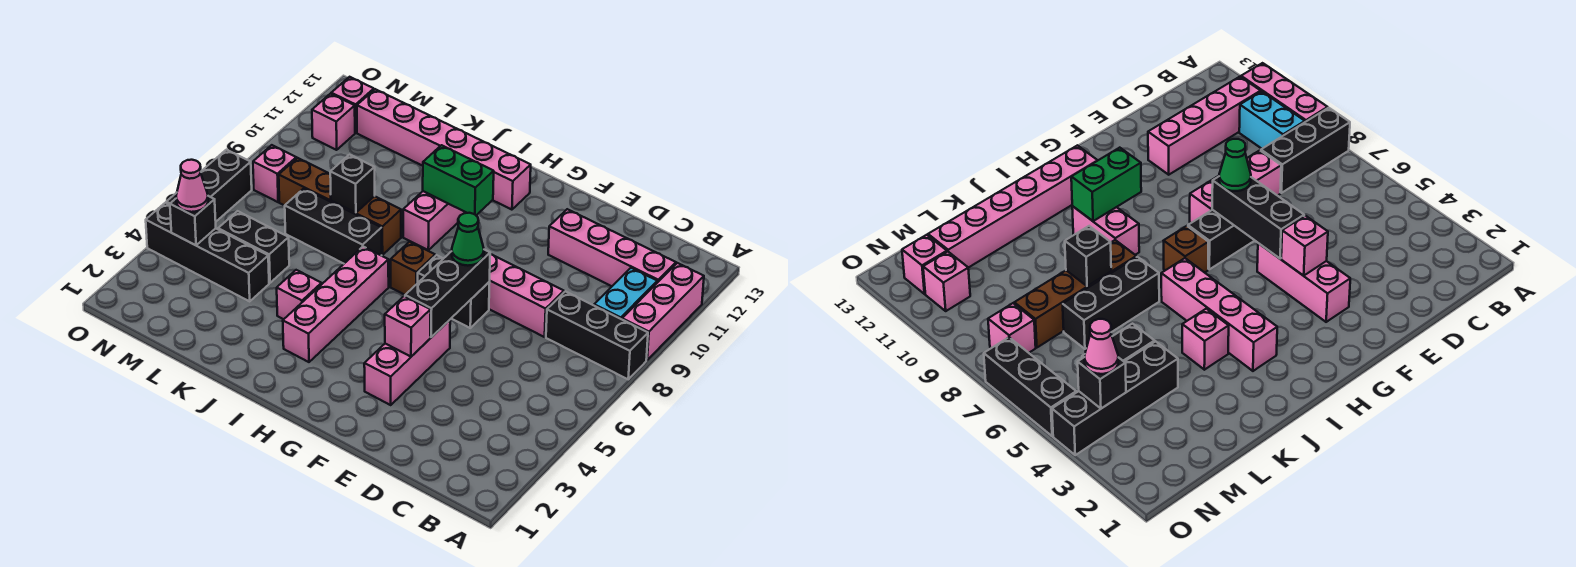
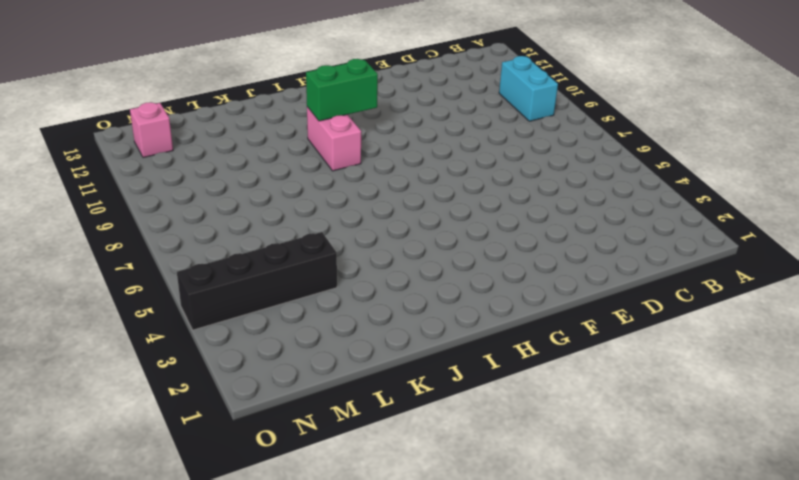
none -> black 1x3 brick [546,291,648,379]
none -> pink 1x3 brick [622,263,704,360]
none -> pink 1x4 brick [548,209,676,286]

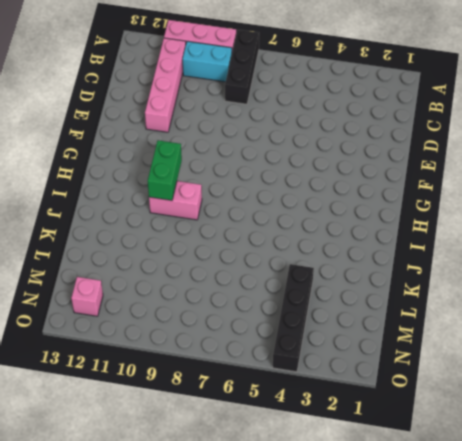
none -> pink 1x3 brick [489,254,564,337]
none -> pink 1x3 brick [364,320,450,405]
none -> black 1x2 brick [418,255,490,328]

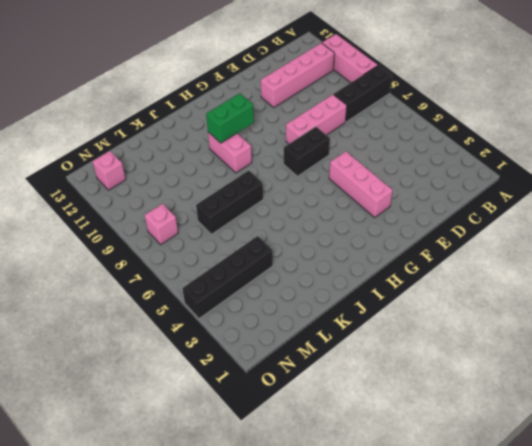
none -> cyan 1x2 brick [594,268,657,319]
none -> brown 1x1 brick [391,242,435,295]
none -> pink 1x6 brick [357,89,531,210]

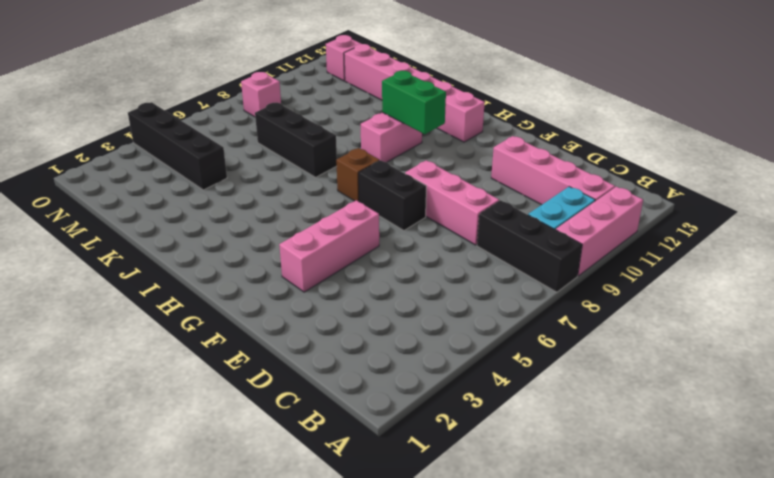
none -> pink 1x4 brick [283,247,389,362]
none -> pink 1x1 brick [277,270,322,319]
none -> brown 1x4 brick [279,158,401,255]

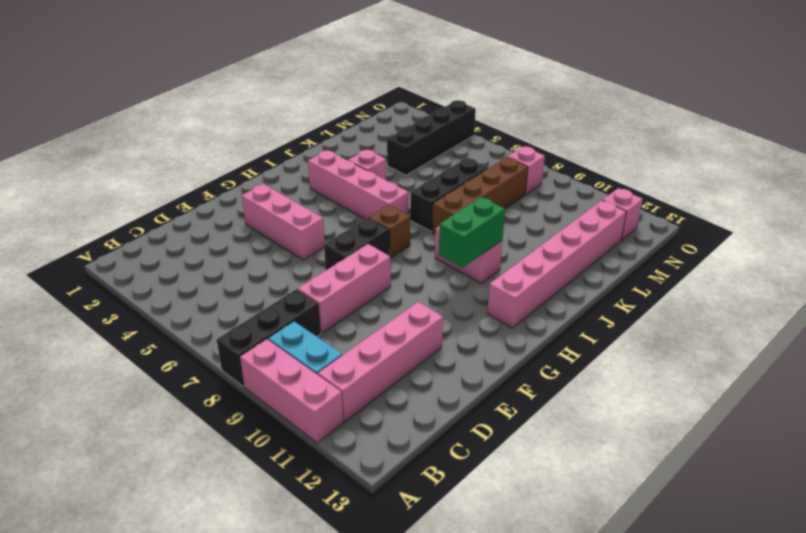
none -> black 1x2 brick [218,211,289,283]
none -> pink 1x1 brick [312,94,355,150]
none -> black 1x3 brick [166,150,252,221]

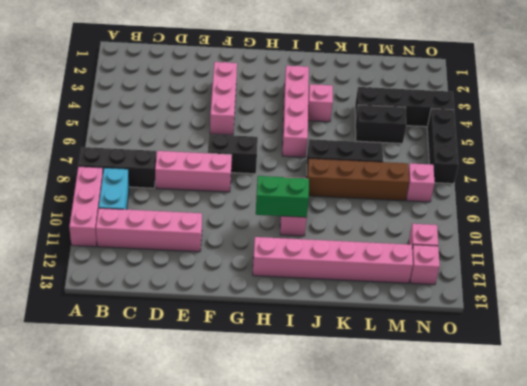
none -> brown 1x1 brick [391,242,435,295]
none -> pink 1x1 brick [385,296,431,357]
none -> black 1x3 brick [405,250,490,337]

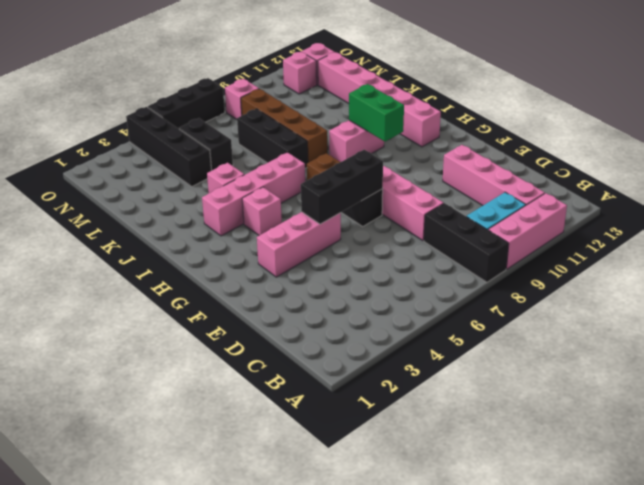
pink 1x1 brick [242,187,282,235] -> pink 1x1 brick moved to [385,296,431,357]
none -> black 1x1 brick [330,155,375,213]
none -> black 1x1 brick [170,196,216,245]
none -> green 1x1 cone [452,213,484,266]

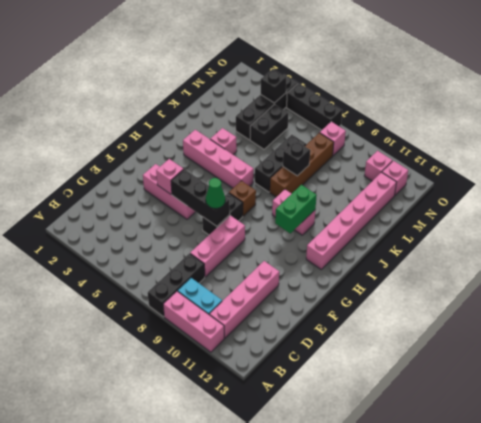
none -> pink 1x1 cone [176,160,208,212]

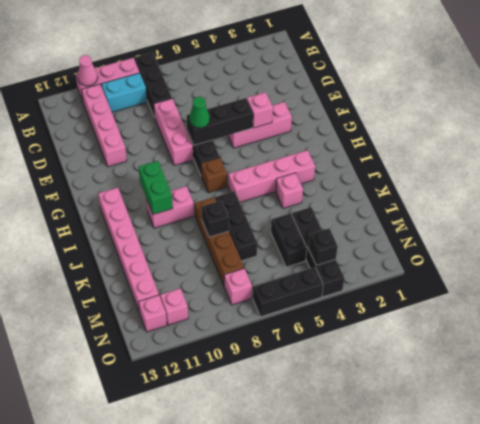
pink 1x1 cone [78,55,98,86] -> pink 1x1 cone moved to [176,160,208,212]

